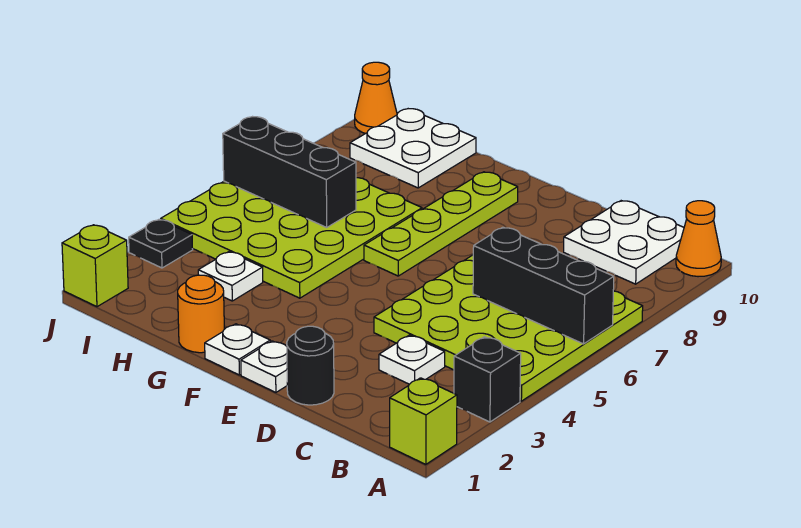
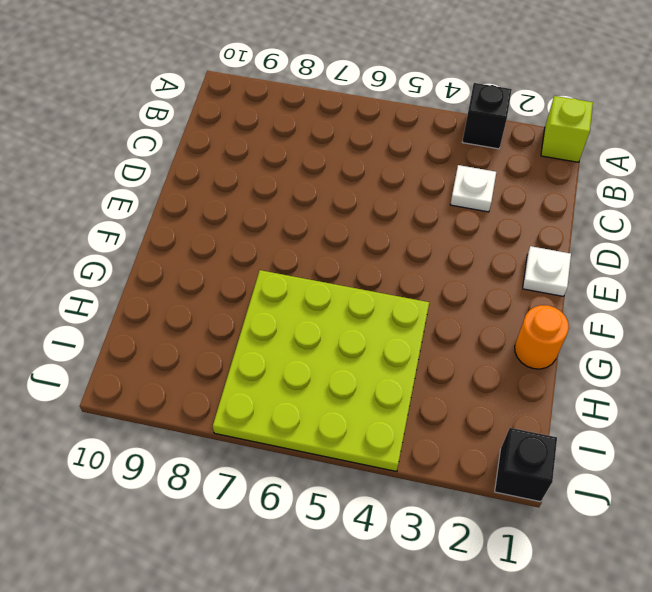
black 1x1 brick [495,428,557,502] -> lime 1x1 brick [62,225,128,307]
none -> lime 4x4 plate [374,255,643,401]
none -> orange 1x1 cone [676,201,721,277]
none -> white 2x2 plate [564,201,684,284]

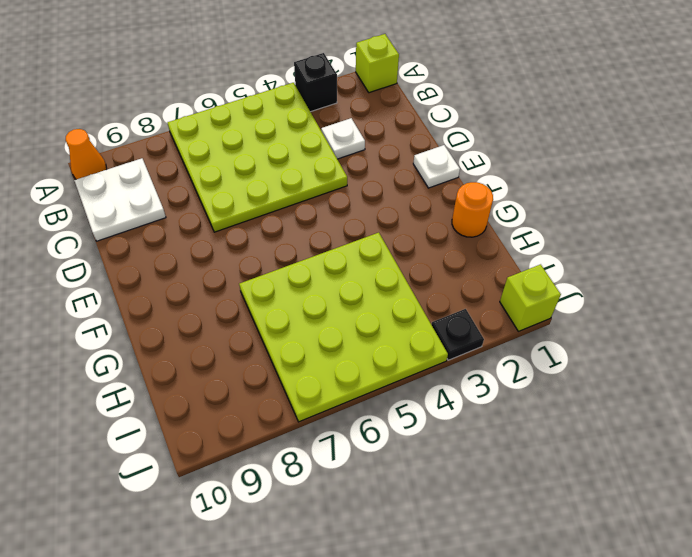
none -> black 1x1 round brick [287,326,334,405]
none -> white 1x1 plate [205,324,270,375]
none -> lime 1x4 plate [364,172,518,276]

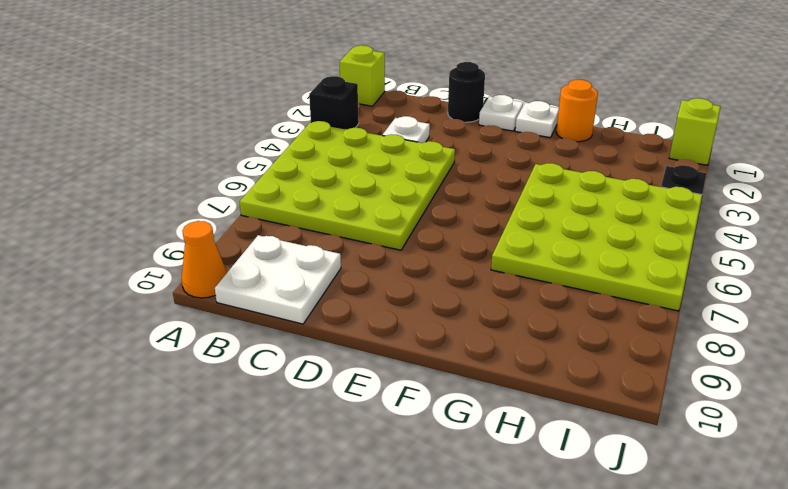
none -> lime 1x4 plate [364,172,518,276]
none -> white 1x1 plate [198,252,263,301]
none -> white 2x2 plate [350,109,476,188]

